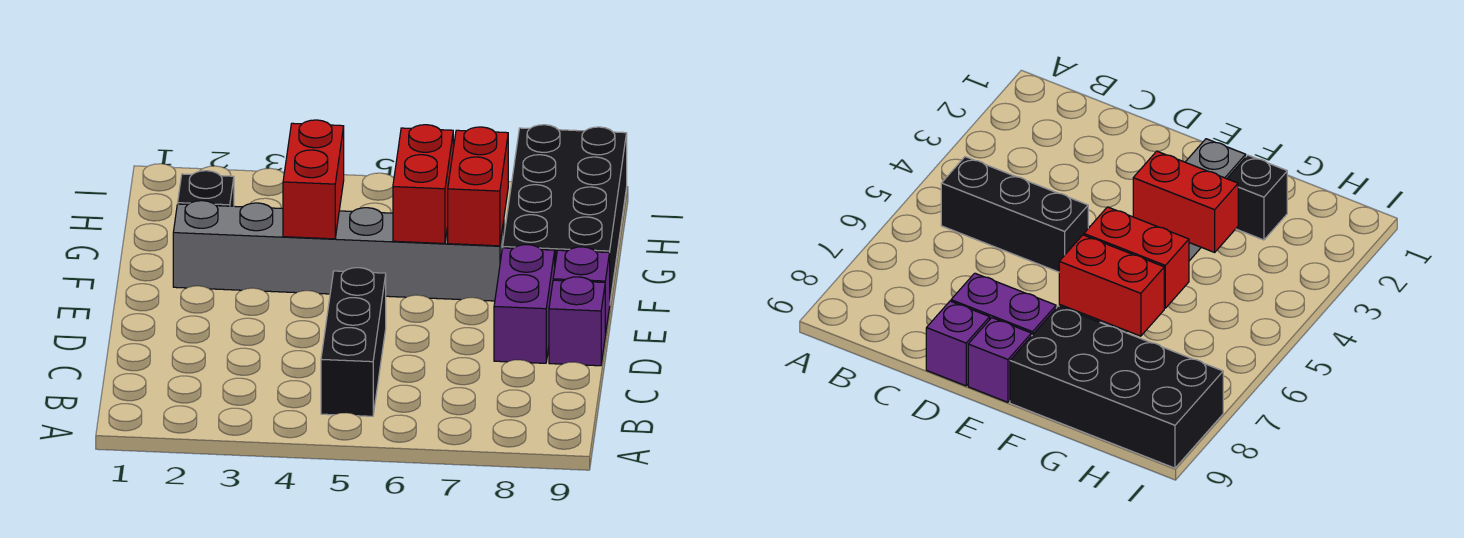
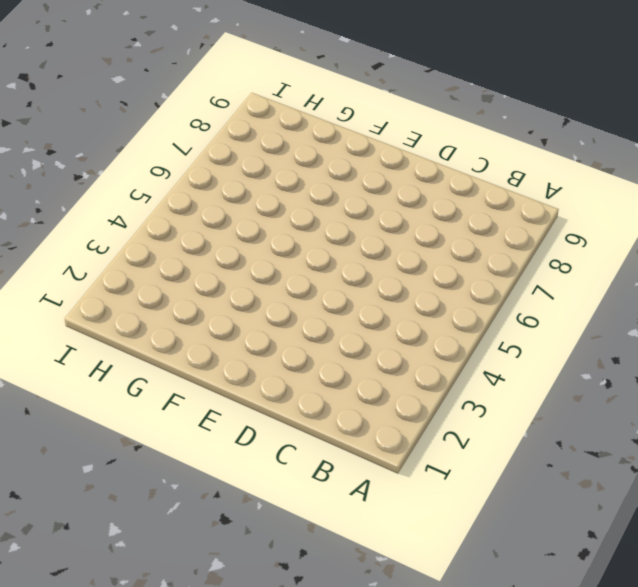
none -> black 1x3 brick [321,268,386,416]
none -> purple 1x2 brick [494,245,555,363]

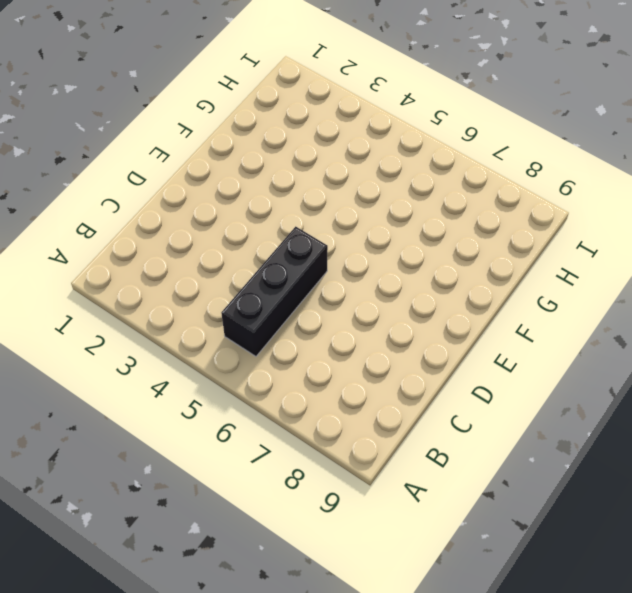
none -> purple 1x2 brick [494,245,555,363]
none -> purple 1x1 brick [549,277,605,366]

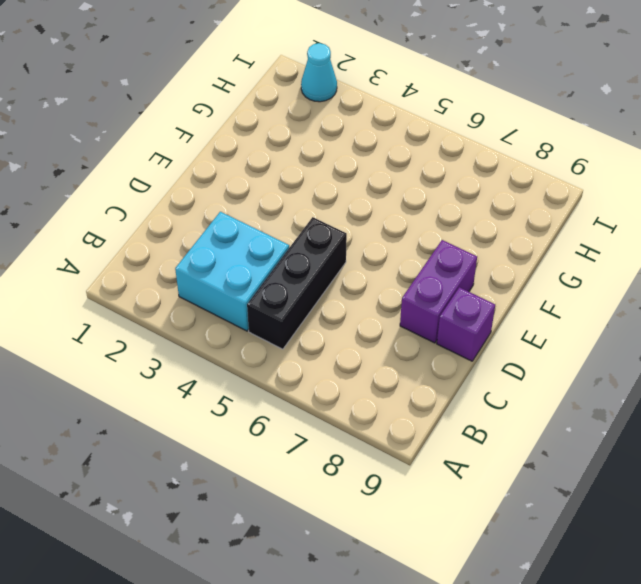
cyan 2x2 brick [175,212,289,331] -> none
cyan 1x1 cone [301,43,337,102] -> none
none -> purple 1x1 brick [553,247,610,335]
none -> grey 1x6 brick [173,201,504,301]

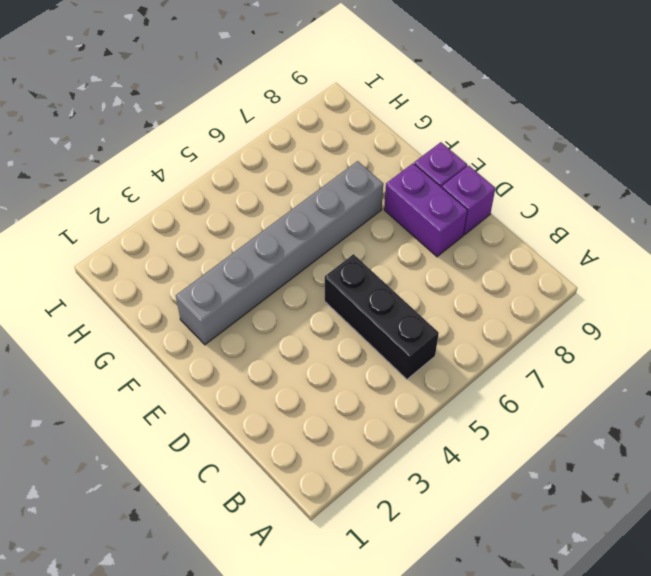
none -> black 2x4 brick [503,125,627,300]
none -> black 1x1 brick [178,171,234,206]

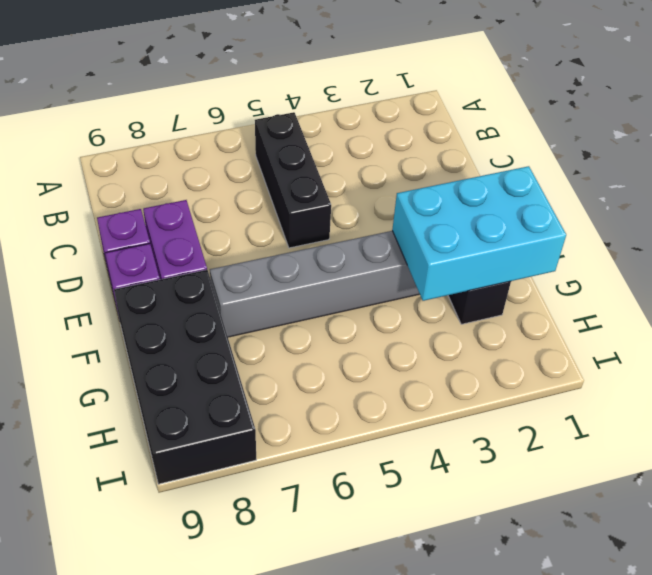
cyan 2x3 brick [392,166,566,301] -> none
none -> red 1x2 brick [283,120,344,239]
none -> red 1x2 brick [393,125,453,244]

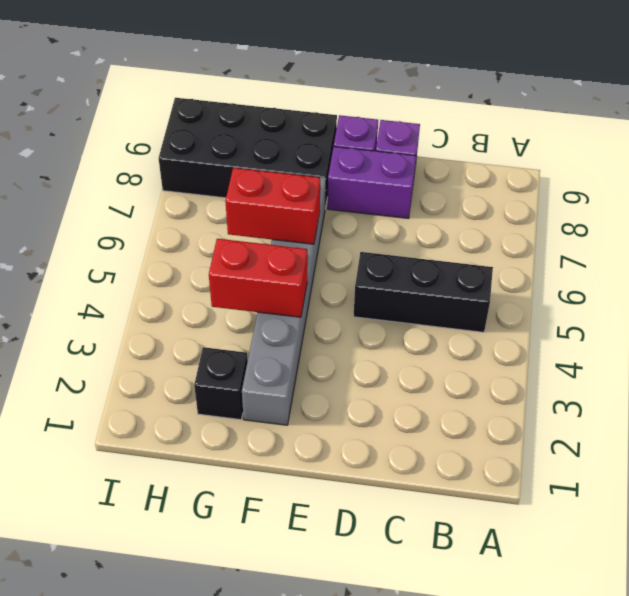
none -> red 1x2 brick [448,127,508,246]

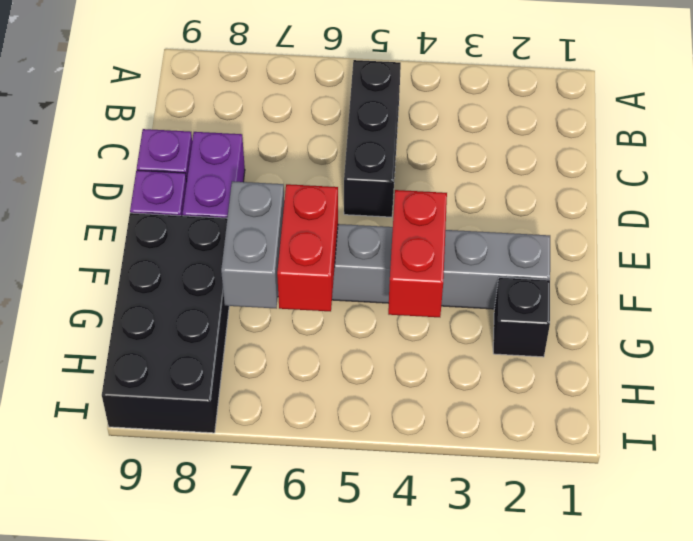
grey 1x2 brick [221,181,284,308] -> red 1x2 brick [448,127,508,246]

